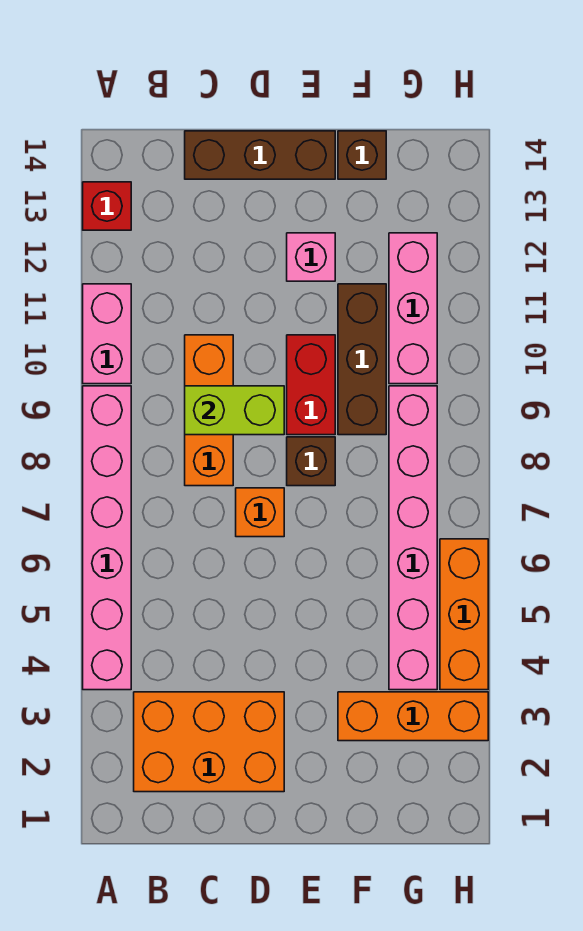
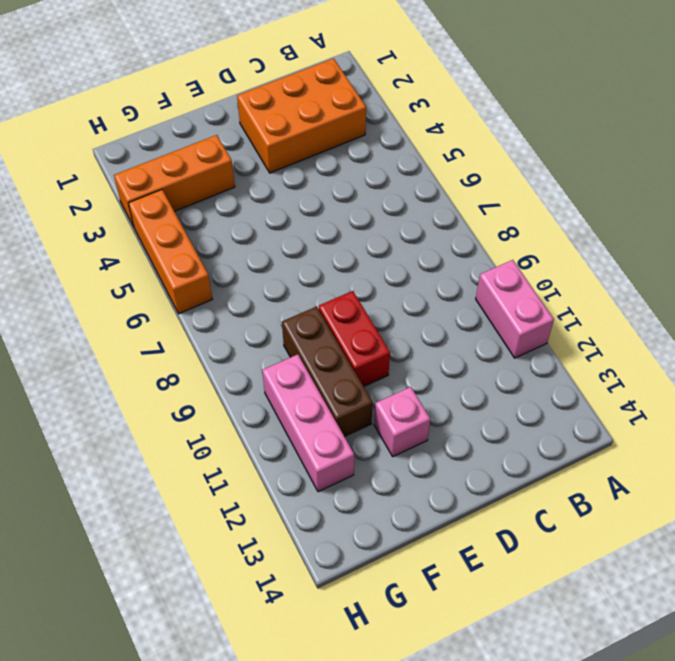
none -> pink 1x6 brick [83,386,131,690]
none -> red 1x1 brick [83,182,131,230]
none -> orange 1x3 brick [185,335,233,486]

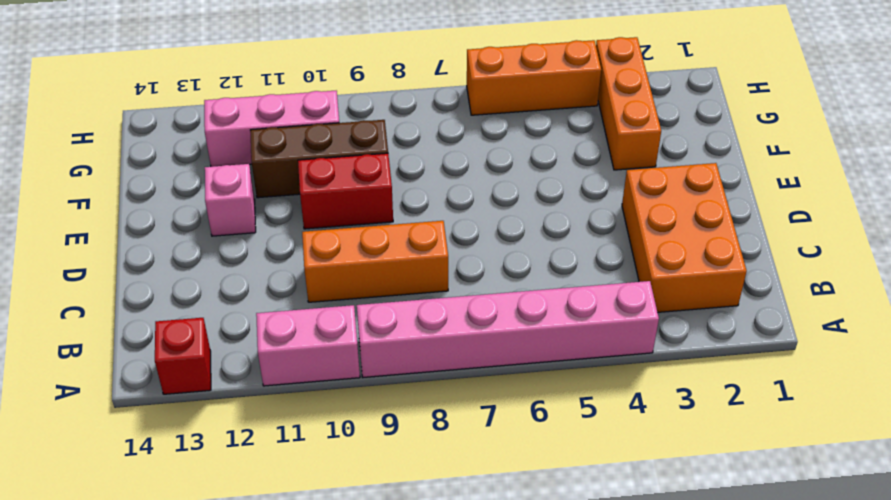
none -> brown 1x3 brick [185,131,335,179]
none -> orange 1x1 brick [236,488,284,537]
none -> brown 1x1 brick [287,437,335,486]

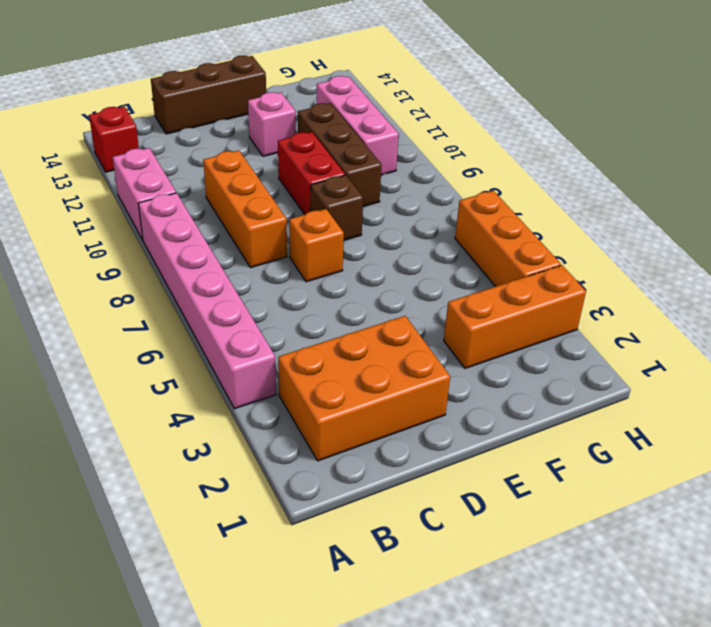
none -> brown 1x1 brick [338,131,386,179]
none -> pink 1x6 brick [389,386,437,690]
none -> lime 1x2 brick [185,386,284,435]

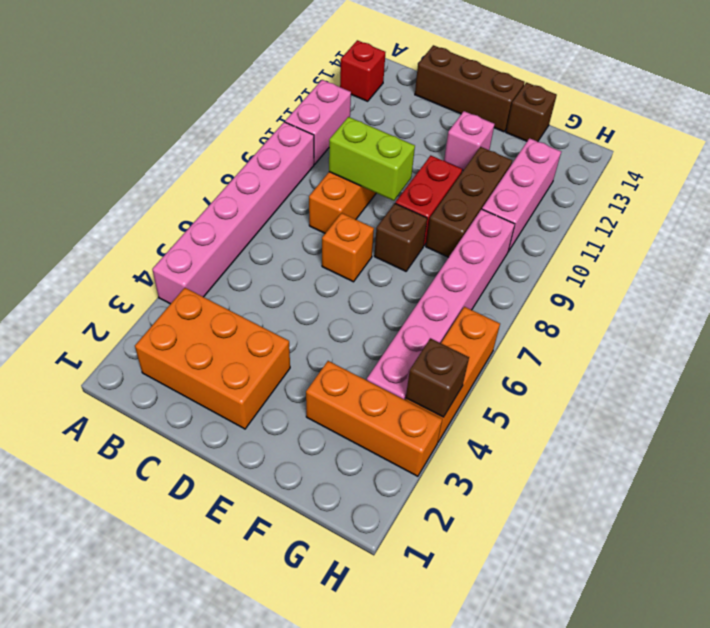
brown 1x1 brick [406,338,469,417] -> none

